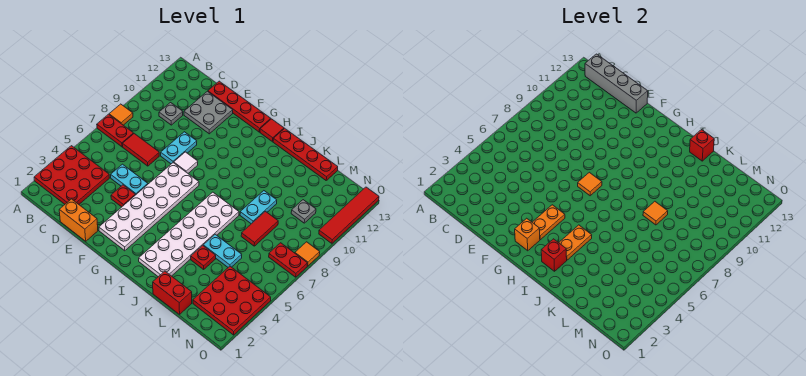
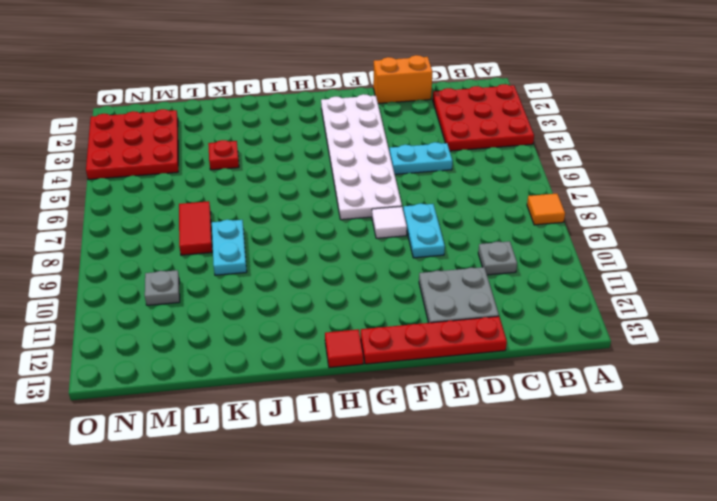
none -> red 1x2 plate [97,114,134,147]
none -> red 1x2 tile [122,134,159,166]
none -> red 1x1 plate [111,185,135,207]
none -> white 2x6 plate [139,192,239,277]

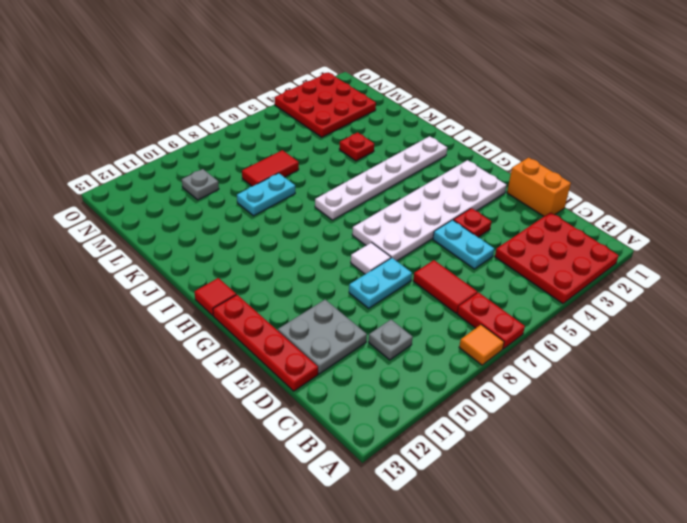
white 1x6 plate [315,136,447,220] -> white 2x6 plate [139,192,239,277]
none -> red 1x4 plate [273,128,338,180]
none -> red 1x2 brick [153,271,192,314]
none -> cyan 1x2 plate [203,234,242,267]
none -> red 1x2 plate [269,243,308,277]

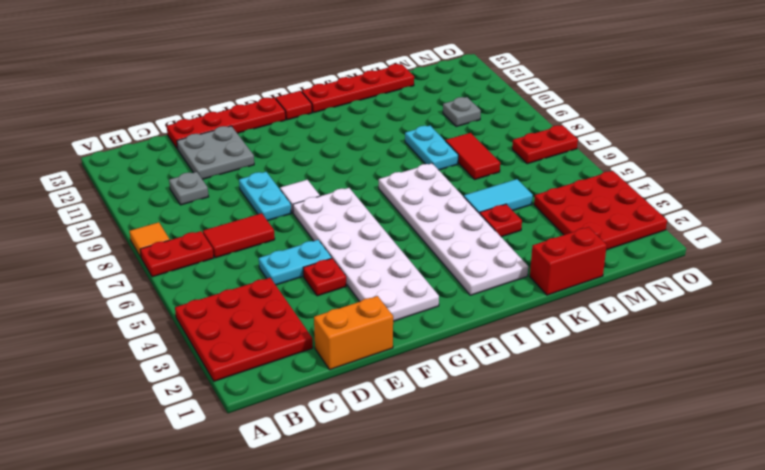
cyan 1x2 tile [464,179,533,214] -> cyan 1x2 plate [203,234,242,267]
none -> orange 1x1 tile [295,242,320,266]
none -> red 1x4 tile [319,187,379,243]
none -> grey 1x4 brick [585,54,648,113]
none -> orange 1x1 brick [515,218,540,251]

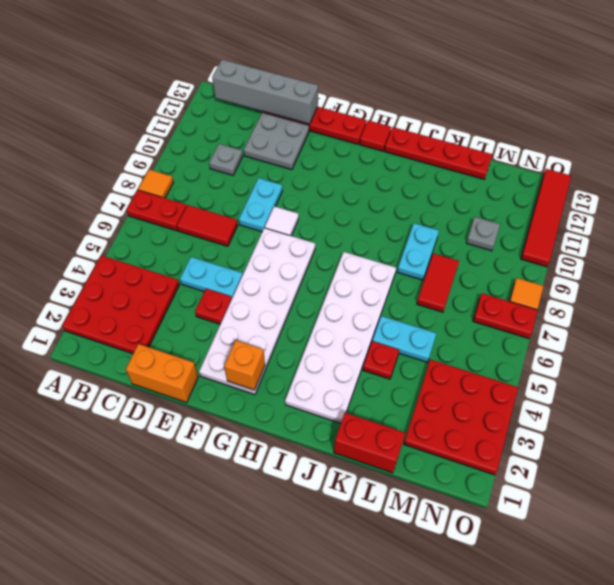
none -> orange 1x2 plate [532,205,565,240]
none -> orange 1x1 tile [578,172,602,196]
none -> red 1x1 brick [541,239,567,271]
none -> orange 1x2 plate [559,225,592,260]

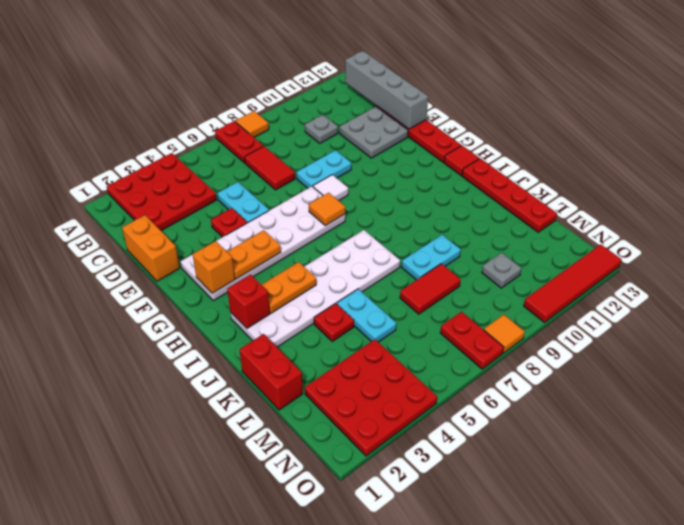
none -> red 1x1 brick [690,130,714,161]
none -> orange 1x1 tile [643,201,668,225]

